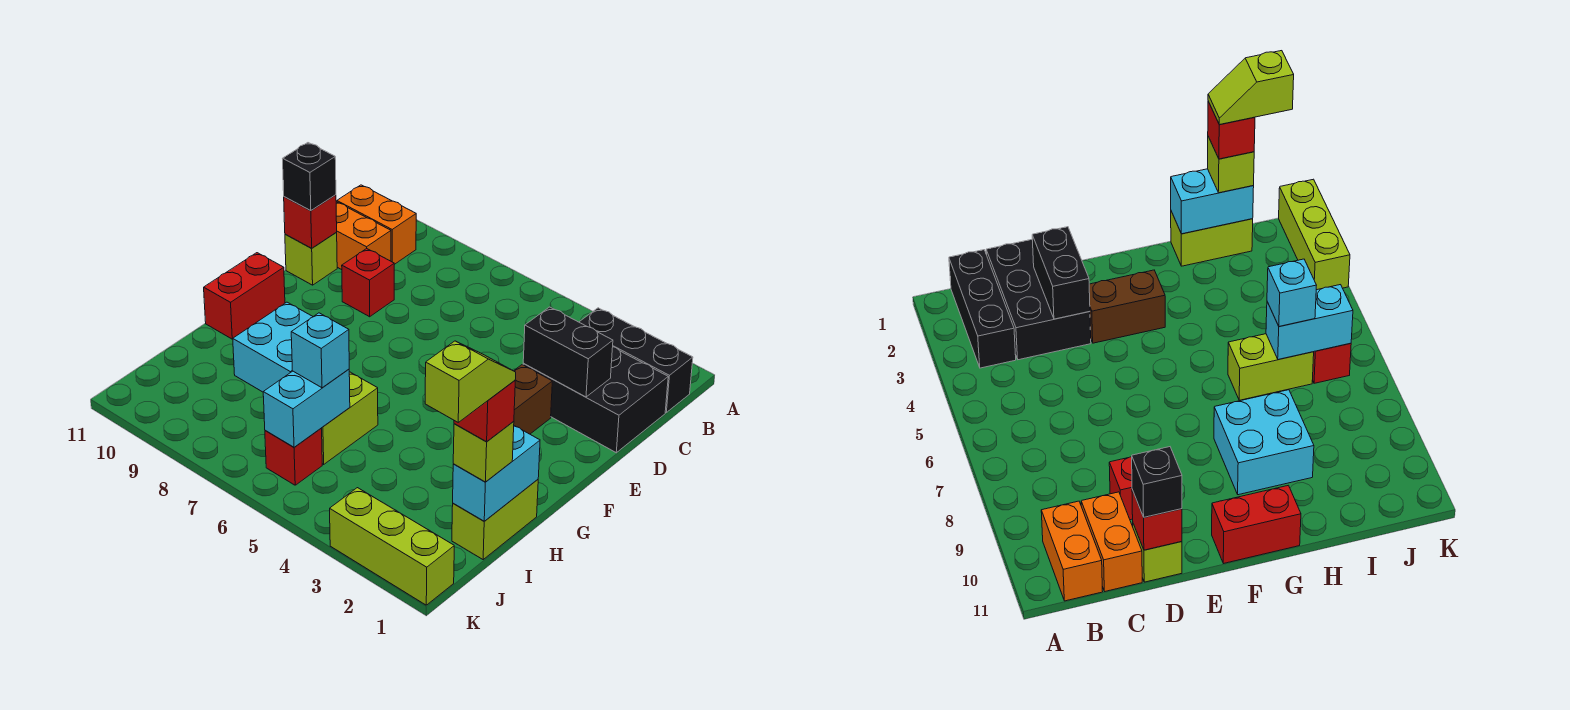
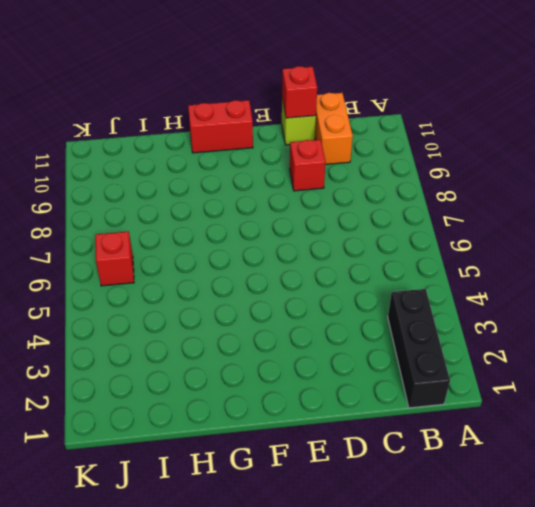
none -> orange 1x2 brick [337,185,416,264]
none -> black 2x3 brick [523,347,668,453]
none -> brown 1x2 brick [514,365,552,434]

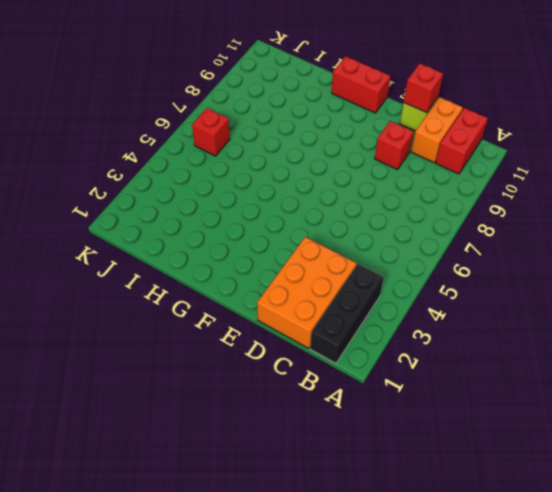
red 1x2 brick [436,108,488,174] -> orange 1x2 brick [337,185,416,264]
orange 2x3 brick [257,237,357,348] -> black 2x3 brick [523,347,668,453]
none -> brown 1x2 brick [514,365,552,434]
none -> cyan 2x2 brick [233,302,313,392]
none -> lime 1x2 brick [452,479,538,559]

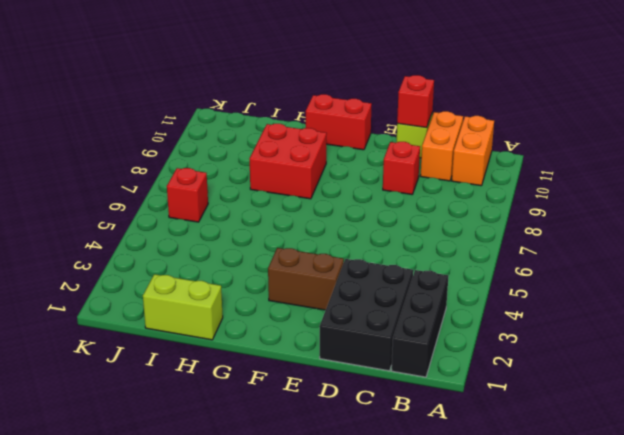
red 2x2 brick [249,124,327,199] -> cyan 2x2 brick [233,302,313,392]
none -> lime 1x2 brick [322,372,378,464]
none -> lime 1x3 brick [330,488,454,605]
none -> black 1x2 brick [523,307,613,397]

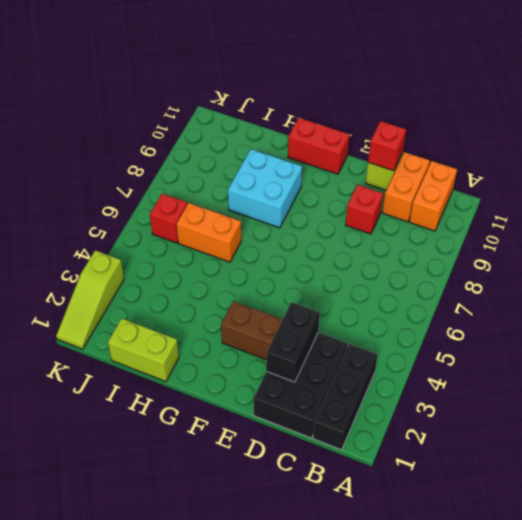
orange 1x2 brick [176,203,241,262] -> lime 1x2 brick [322,372,378,464]
lime 1x3 slope [56,250,124,349] -> lime 1x3 brick [330,488,454,605]
none -> cyan 1x2 brick [453,426,540,521]
none -> cyan 1x2 brick [263,369,350,447]
none -> black 1x1 brick [283,143,336,211]

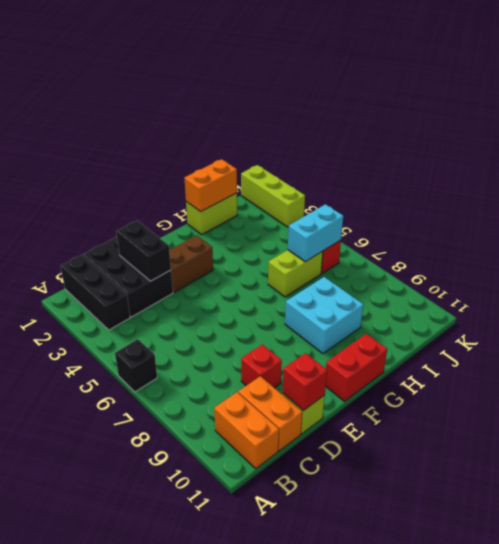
black 1x1 brick [115,339,157,392] -> black 1x1 brick moved to [283,143,336,211]
orange 1x2 brick [185,159,237,212] -> cyan 1x2 brick [453,426,540,521]
none -> lime 1x1 brick [453,421,514,482]
none -> cyan 1x1 brick [291,313,349,388]
none -> red 1x1 brick [454,381,515,442]

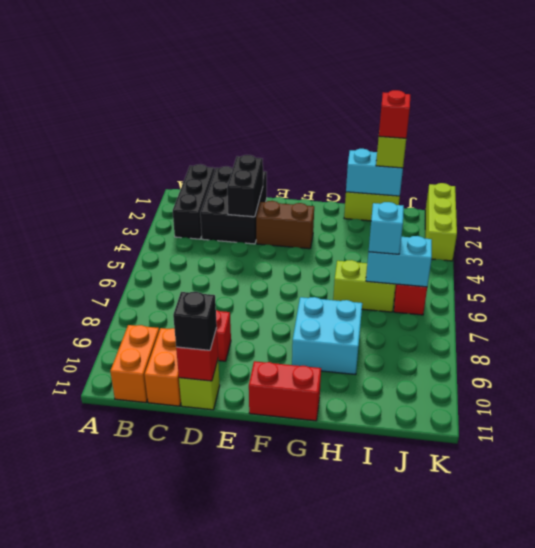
none -> lime 1x2 slope [425,341,516,422]

